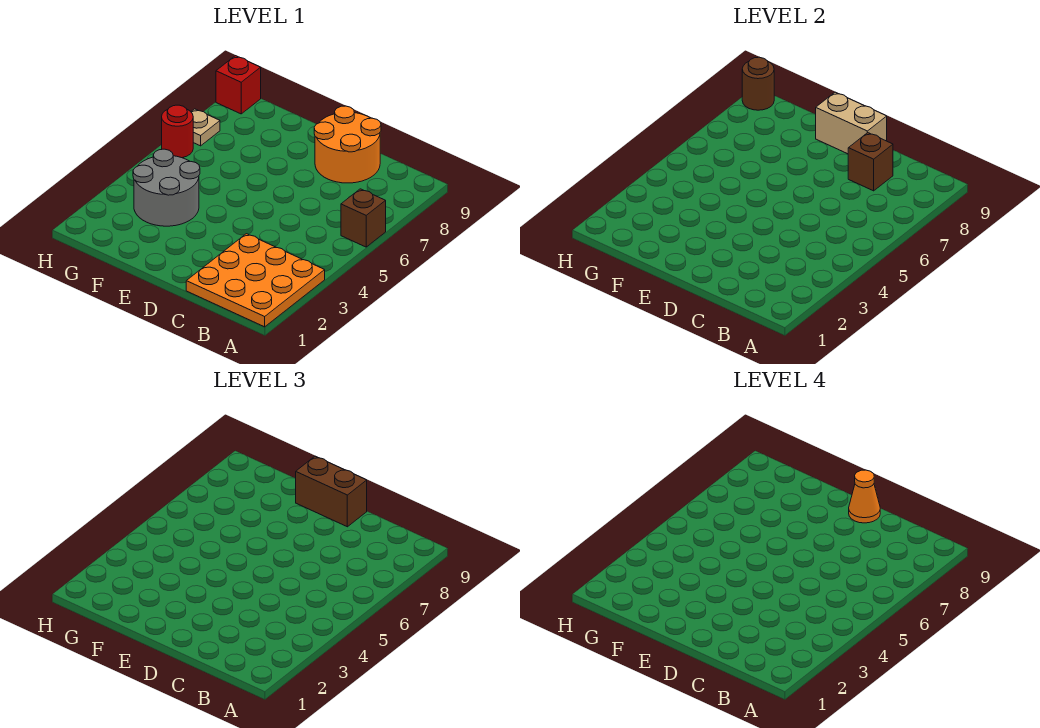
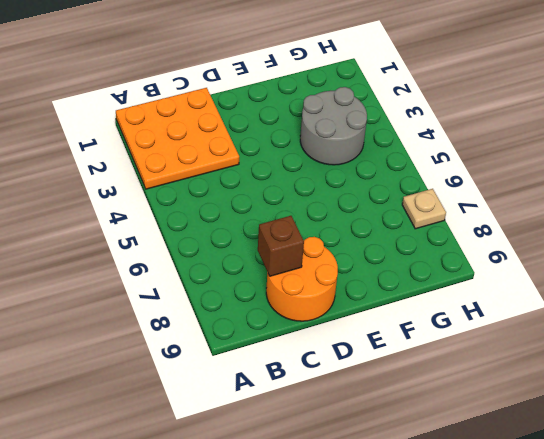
none -> brown 1x1 brick [341,189,386,247]
none -> red 1x1 round brick [162,105,193,158]
none -> red 1x1 brick [216,56,261,114]

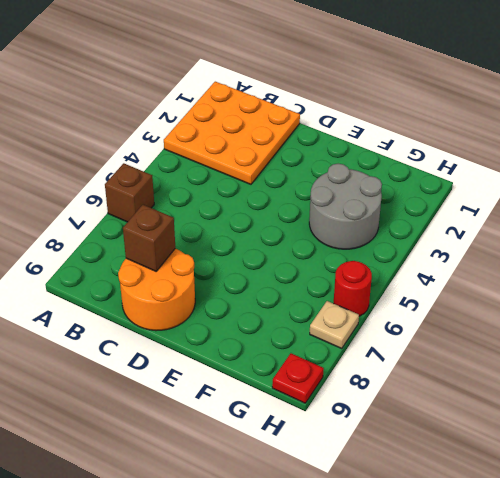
red 1x1 plate [272,353,324,403] -> red 1x1 brick [216,56,261,114]
none -> tan 1x2 brick [815,92,887,154]
none -> brown 1x1 round brick [742,57,774,110]
none -> brown 1x2 brick [295,456,367,527]

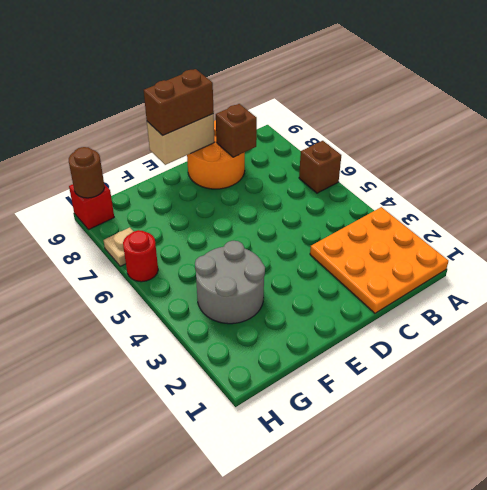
none -> orange 1x1 cone [849,470,880,523]

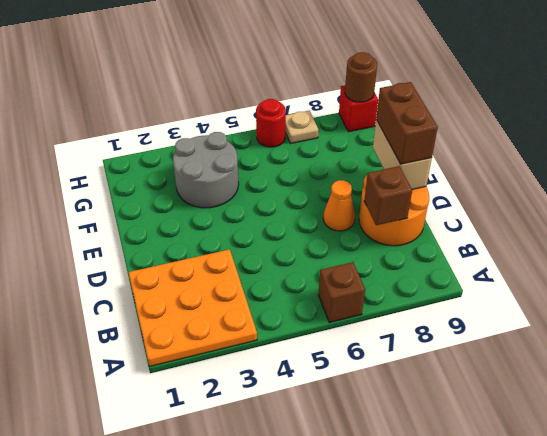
orange 1x1 cone [323,180,355,231] -> orange 1x1 cone moved to [849,470,880,523]

